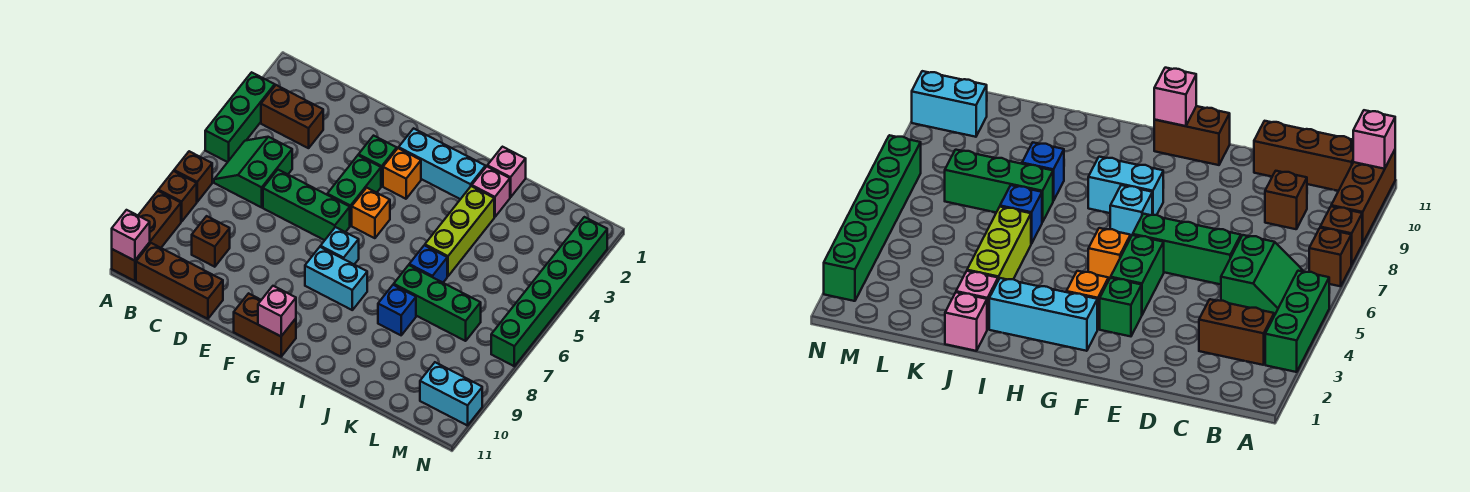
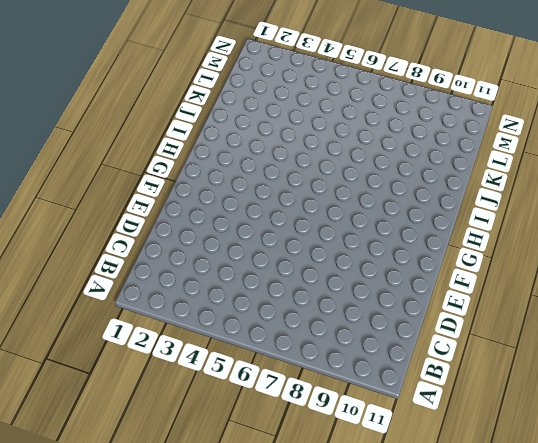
none -> green 1x3 brick [205,72,275,162]
none -> brown 1x1 brick [174,151,212,202]
none -> brown 1x1 brick [158,171,197,222]

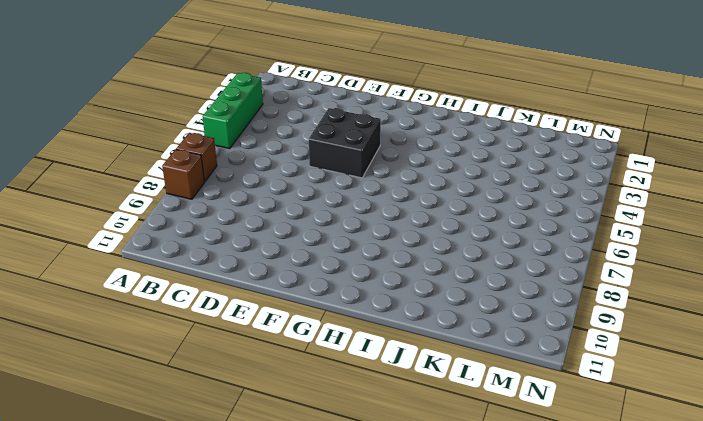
black 2x2 brick [309,108,381,178] -> green 1x2 brick [327,155,381,226]
none -> brown 1x3 brick [112,191,181,281]
none -> brown 1x2 brick [261,85,323,148]
none -> green 2x2 slope [214,137,292,207]

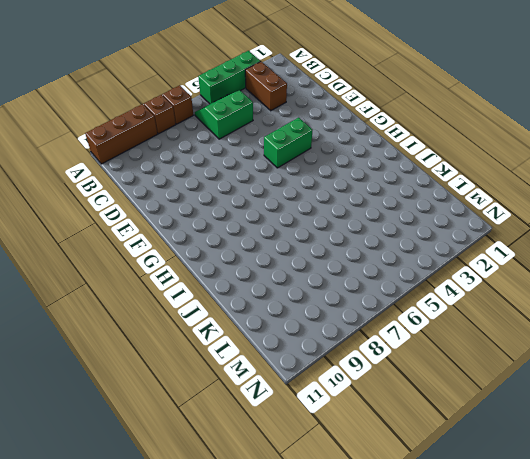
none -> brown 1x3 brick [136,243,223,319]
none -> brown 1x1 brick [192,216,230,267]
none -> green 1x3 brick [263,170,350,240]

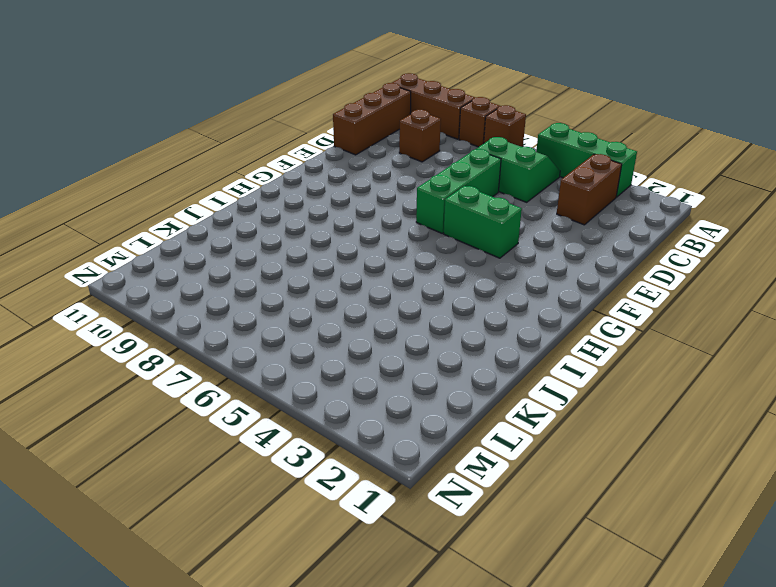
none -> green 1x1 brick [359,136,397,186]
none -> brown 1x2 brick [234,293,296,357]
none -> cyan 1x3 brick [399,128,486,199]

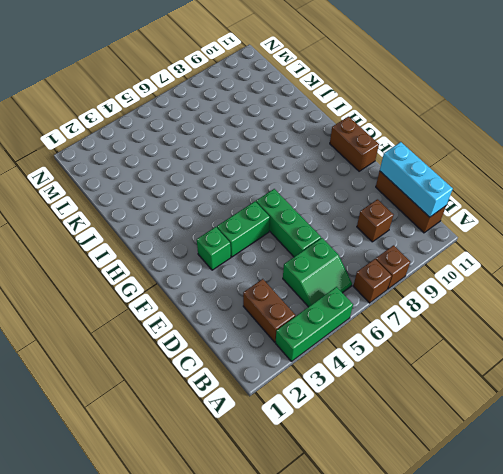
cyan 1x3 brick [380,142,453,217] -> cyan 1x3 brick moved to [399,128,486,199]
none -> brown 1x3 brick [112,191,181,281]
none -> orange 1x1 brick [383,148,421,199]
none -> orange 1x1 brick [352,188,390,238]

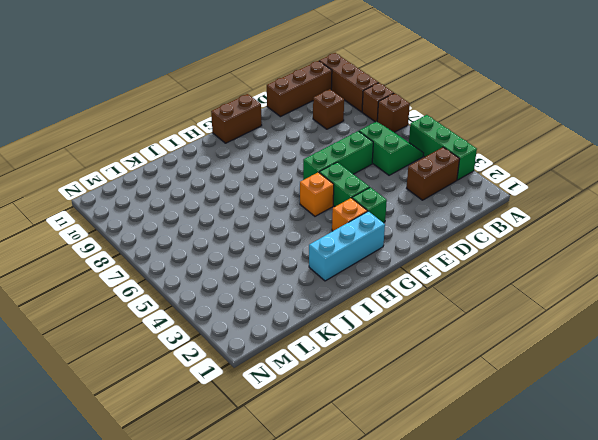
none -> cyan 1x1 brick [320,227,359,264]
none -> cyan 1x2 brick [305,247,367,310]
none -> pink 1x1 brick [487,147,526,197]

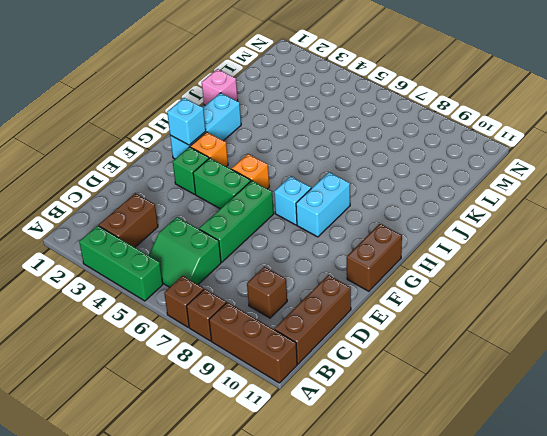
cyan 1x1 brick [167,98,206,145] -> none
none -> pink 1x1 brick [472,167,510,217]
none -> lime 1x3 brick [425,186,494,276]
none -> blue 1x1 brick [409,245,447,283]

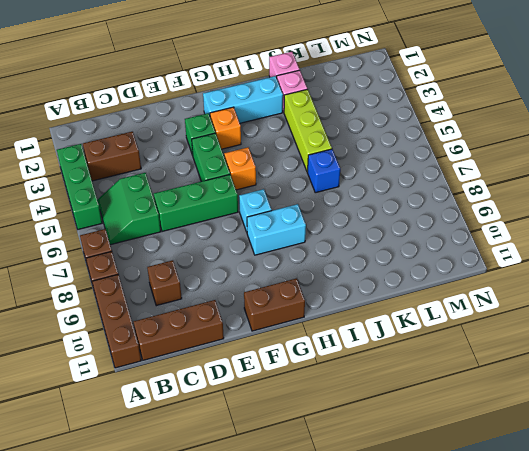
none -> green 1x3 brick [394,265,481,341]
none -> blue 1x1 brick [378,285,416,335]
none -> cyan 1x2 brick [420,362,482,426]

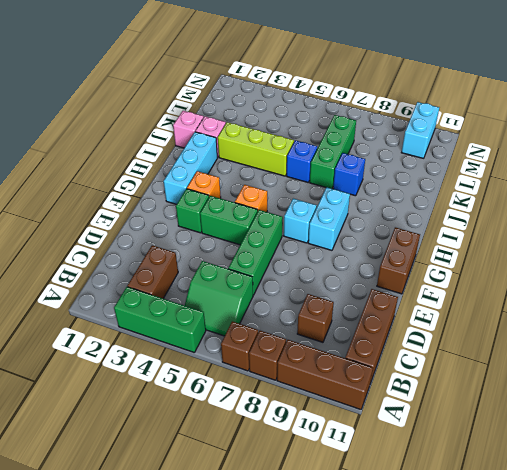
none -> green 1x6 brick [491,217,607,366]
none -> pink 1x1 brick [112,210,150,261]
none -> pink 1x1 brick [258,286,296,336]

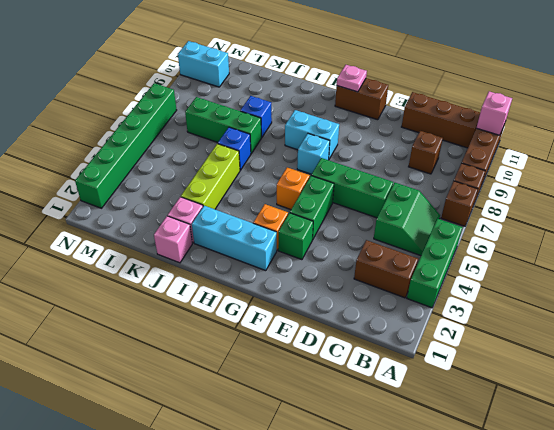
pink 1x1 plate [337,65,367,92] -> pink 1x1 brick [258,286,296,336]

